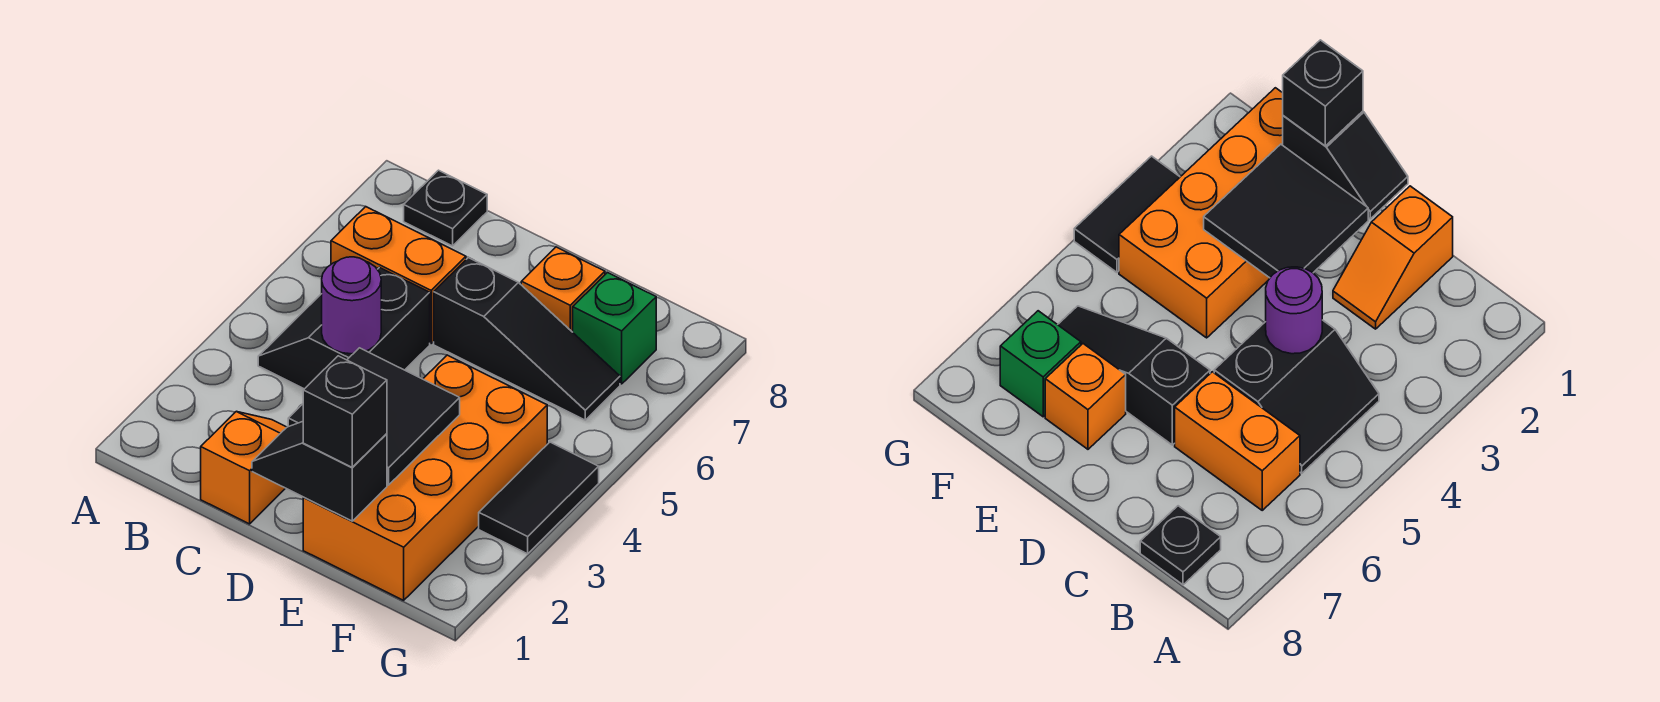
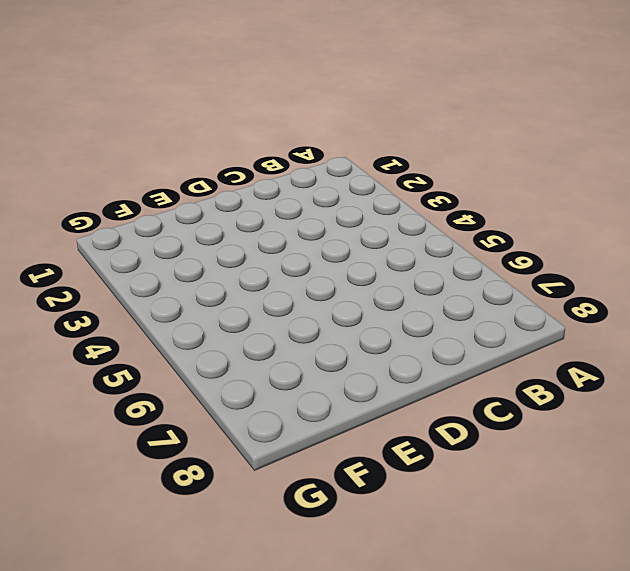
none -> black 2x2 slope [258,267,430,389]
none -> orange 1x2 brick [331,207,466,343]
none -> black 1x1 plate [404,170,487,246]

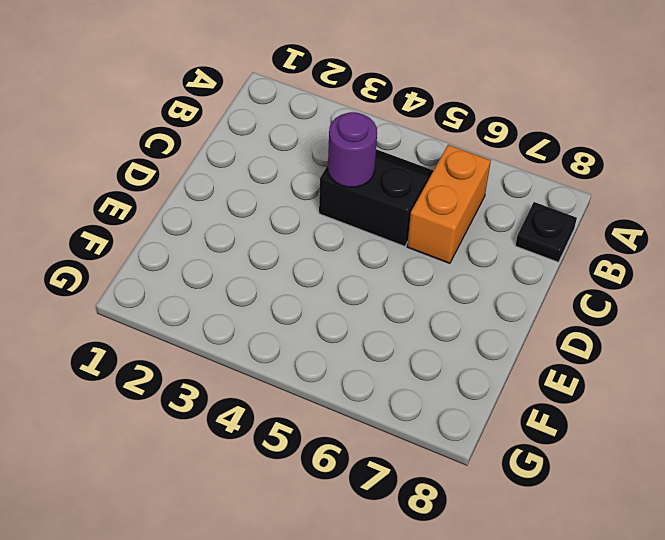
none -> orange 1x2 slope [201,412,287,524]
none -> black 1x3 slope [434,258,620,420]
none -> orange 2x4 brick [303,355,547,600]

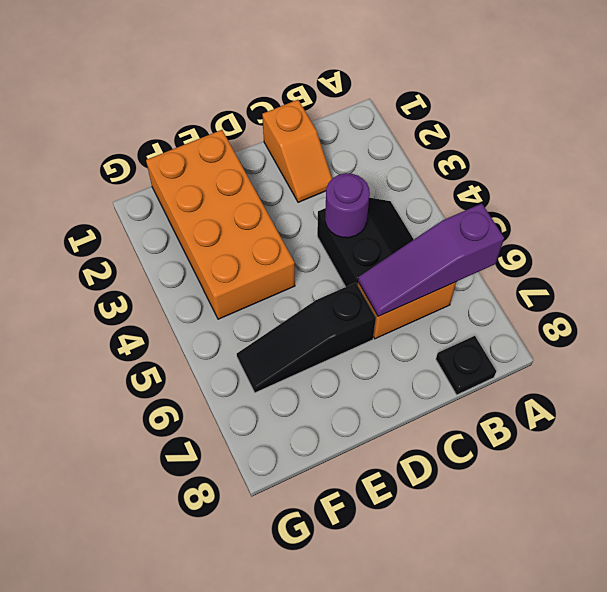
purple 1x3 slope [358,204,504,316] -> none
none -> orange 1x1 brick [521,247,605,332]
none -> green 1x1 brick [573,272,656,384]
none -> black 1x2 tile [479,442,599,554]

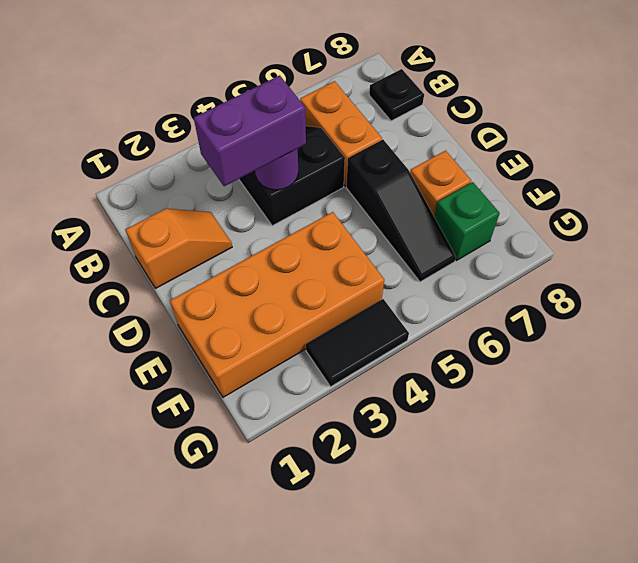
purple 1x2 brick [194,75,306,186] -> none
none -> black 1x2 slope [252,422,387,521]
none -> black 2x2 tile [288,348,460,485]
none -> black 1x1 brick [303,356,387,467]

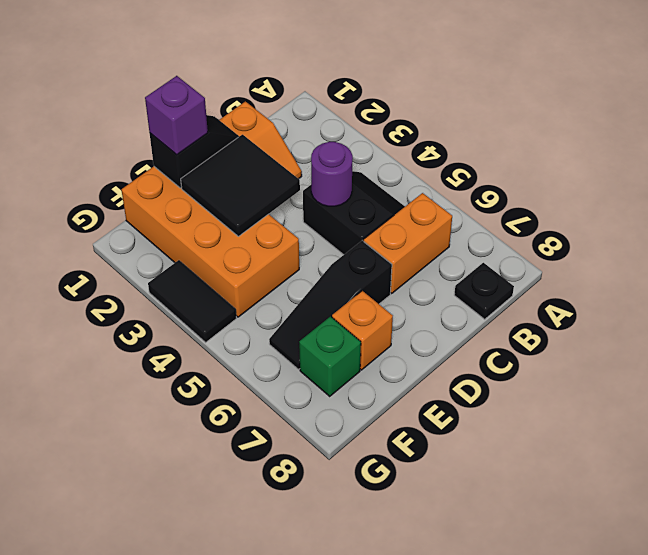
purple 1x1 brick [145,76,208,155] -> black 1x1 brick [303,356,387,467]

